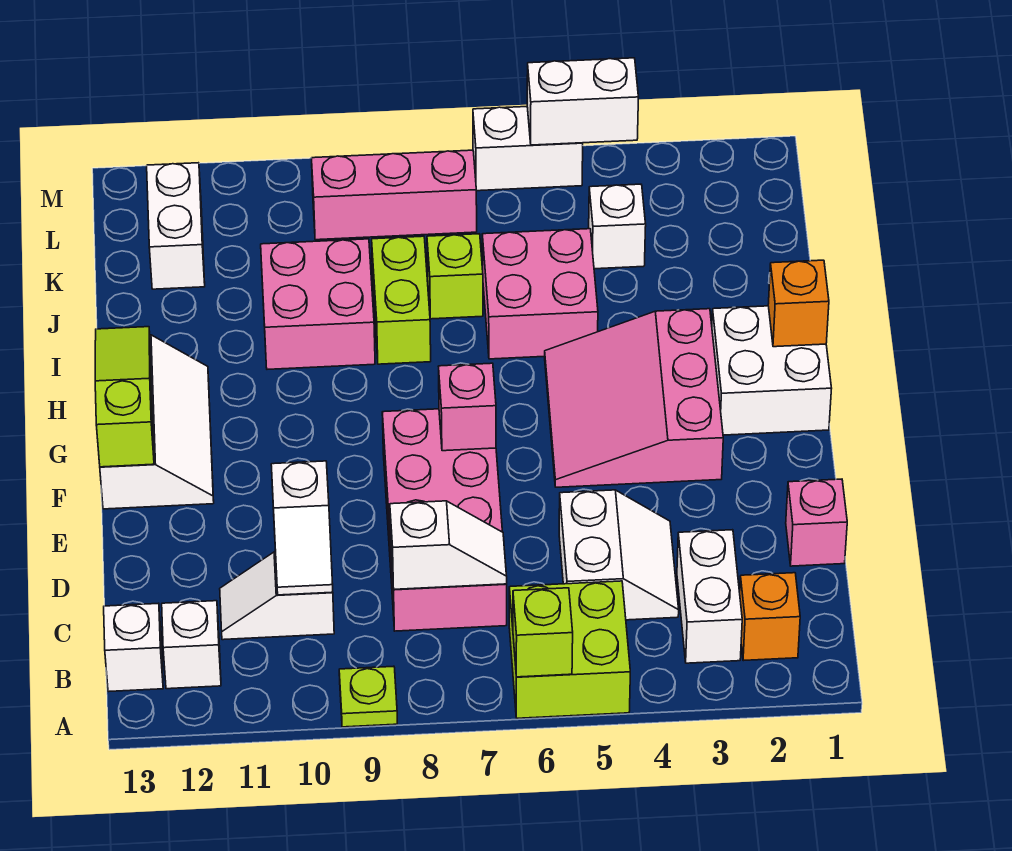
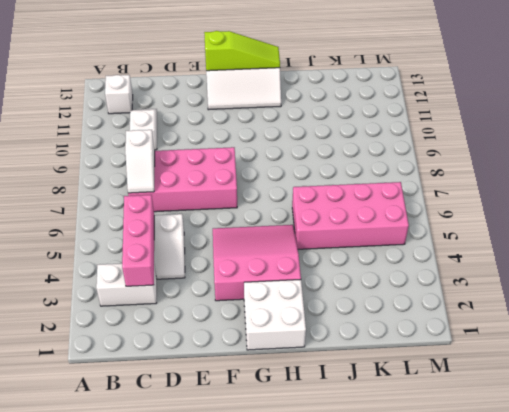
pink 1x3 brick [122,195,154,286] -> pink 1x3 brick moved to [312,150,477,240]
pink 2x4 brick [292,182,409,249] -> pink 2x2 brick [482,229,598,359]
none -> lime 2x2 brick [509,581,630,718]
none -> lime 1x1 plate [339,666,397,727]
none -> orange 1x1 brick [740,573,800,661]

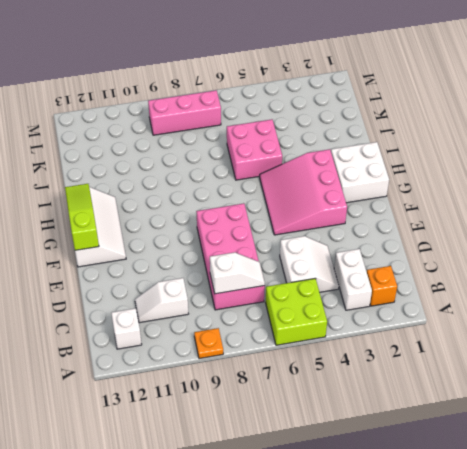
orange 1x1 plate [194,328,223,359] -> lime 1x1 plate [339,666,397,727]
none -> white 1x1 brick [104,603,163,692]
none -> pink 1x1 brick [786,479,847,566]
none -> lime 1x2 brick [372,236,431,364]

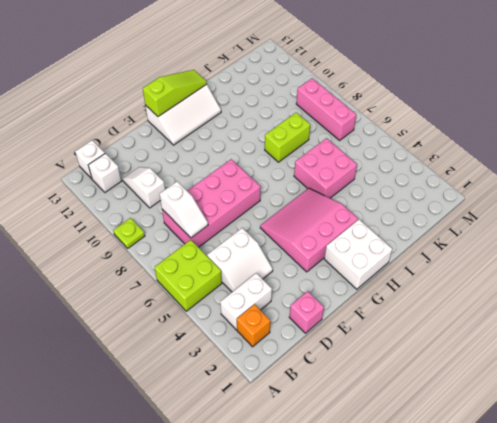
none -> pink 2x2 brick [261,239,375,369]
none -> lime 1x1 brick [427,234,483,319]
none -> white 1x1 brick [589,184,646,269]

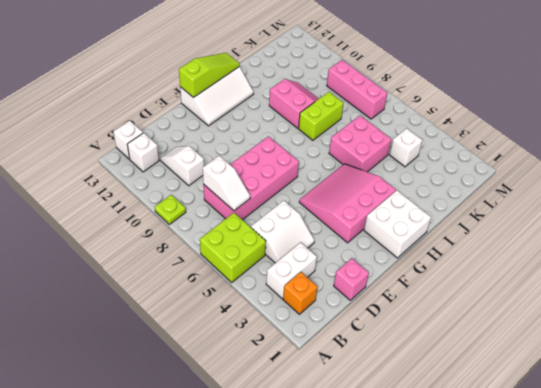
pink 2x2 slope [269,79,319,128] -> pink 2x2 brick [261,239,375,369]
none -> lime 1x1 brick [427,234,483,319]
none -> white 1x2 brick [147,163,205,289]
none -> white 1x2 brick [473,107,583,191]

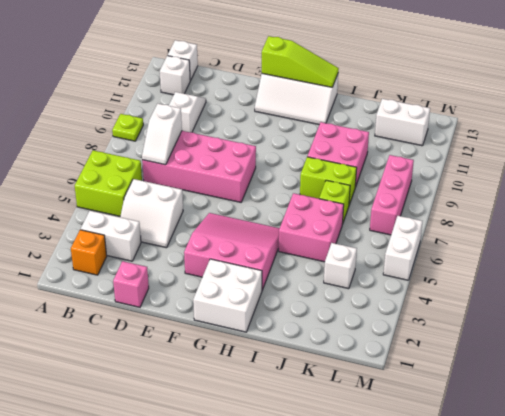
none -> lime 1x1 brick [513,588,573,677]
none -> white 1x2 slope [271,461,333,595]
none -> pink 1x1 brick [439,363,496,451]

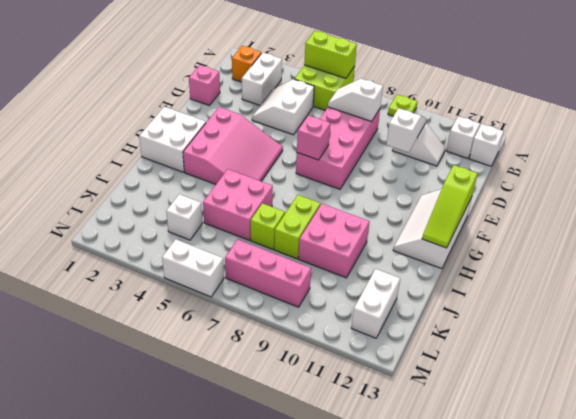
lime 1x2 brick [304,31,357,78] -> lime 1x1 brick [513,588,573,677]
none -> orange 1x1 brick [768,260,829,347]
none -> white 1x2 brick [527,58,638,145]

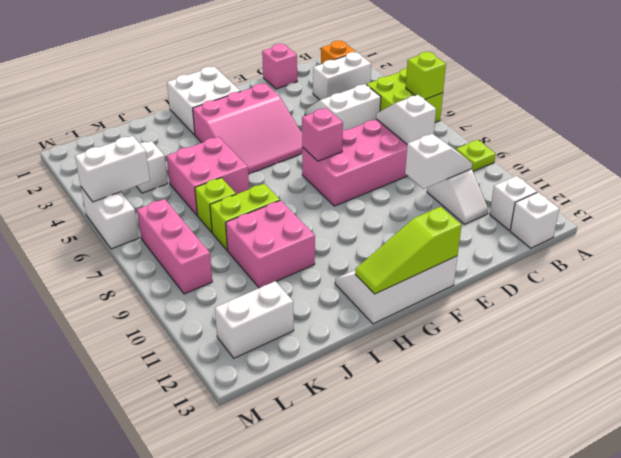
white 1x2 brick [75,136,150,202] -> white 1x2 brick turned to [527,58,638,145]
none -> orange 1x1 brick [768,260,829,347]

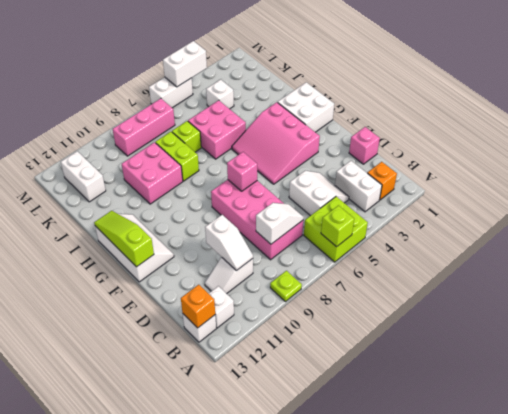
orange 1x1 brick [181,285,215,328] -> orange 1x1 brick moved to [768,260,829,347]

